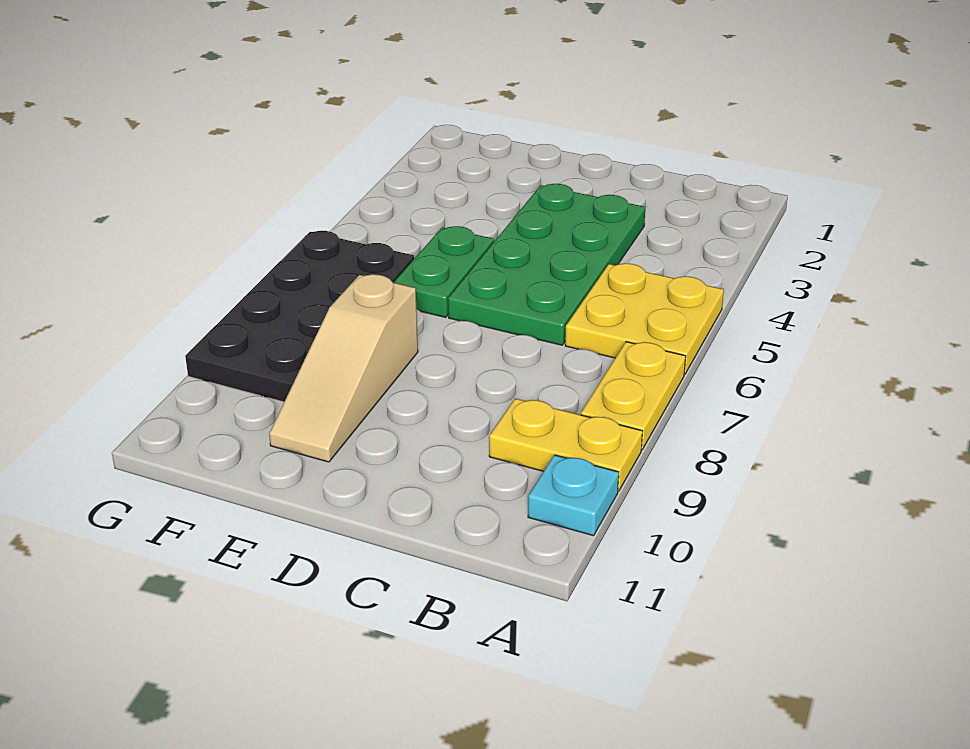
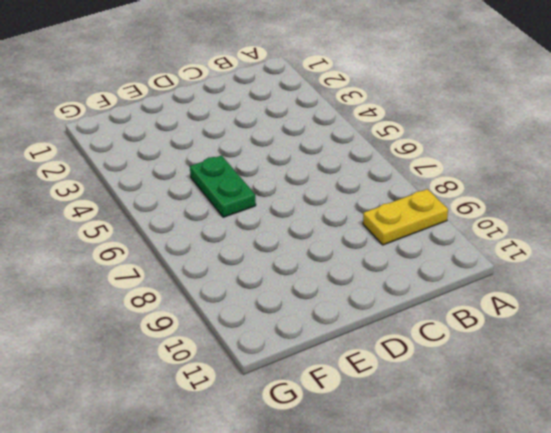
none -> yellow 2x2 plate [565,263,724,375]
none -> yellow 1x2 plate [581,342,686,450]

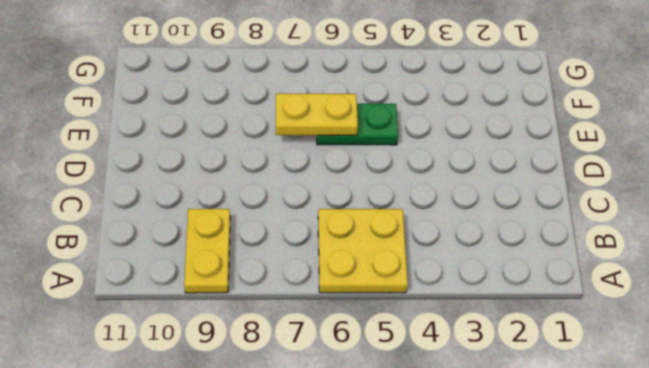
yellow 1x2 plate [276,93,358,136] -> yellow 1x2 plate moved to [581,342,686,450]
none -> cyan 1x1 plate [528,455,619,536]
none -> green 2x4 plate [448,184,645,345]

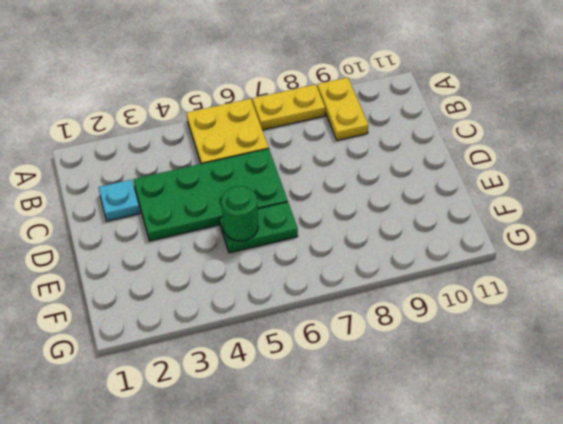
cyan 1x1 plate [98,180,140,221] -> cyan 1x1 plate moved to [528,455,619,536]
green 1x1 round brick [221,186,258,241] -> none
none -> tan 1x3 slope [269,274,418,462]
none -> black 2x4 plate [185,231,414,402]

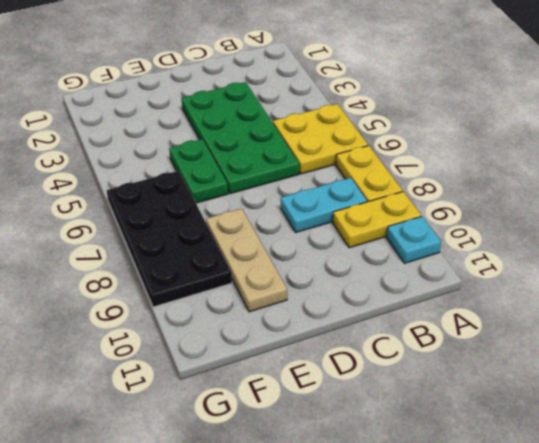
cyan 1x2 plate [281,178,367,233] -> none
tan 1x3 plate [206,209,287,312] -> tan 1x3 slope [269,274,418,462]

